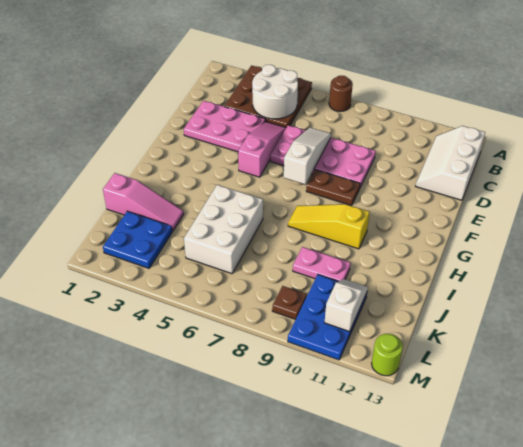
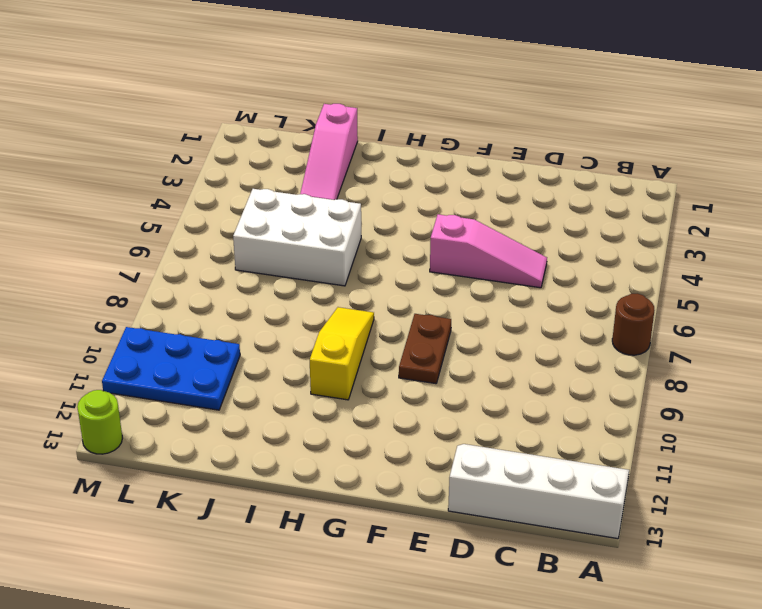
white 2x4 slope [448,444,629,539] -> white 2x3 slope [416,126,485,200]
none -> brown 3x3 plate [225,66,312,128]
none -> pink 2x3 plate [184,101,265,152]
none -> pink 2x4 plate [270,125,376,187]

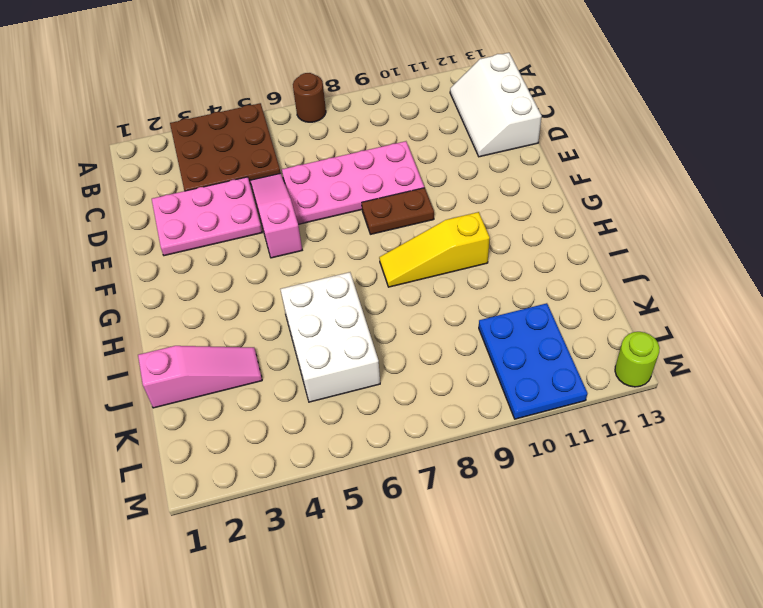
none -> pink 1x2 plate [293,247,351,281]
none -> blue 2x2 plate [103,211,172,268]
none -> brown 1x1 plate [272,286,307,319]

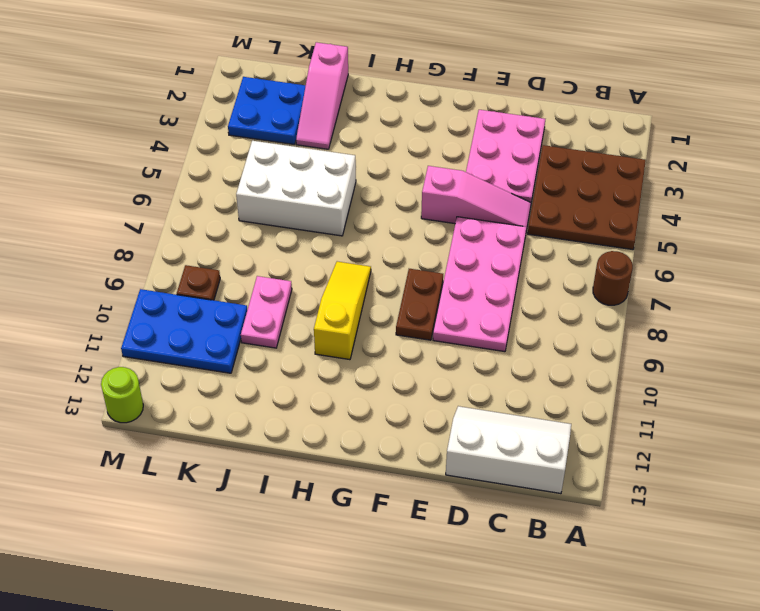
none -> white 2x2 round brick [252,65,298,119]
none -> white 1x3 slope [284,128,331,184]
none -> white 1x2 slope [324,279,368,332]

